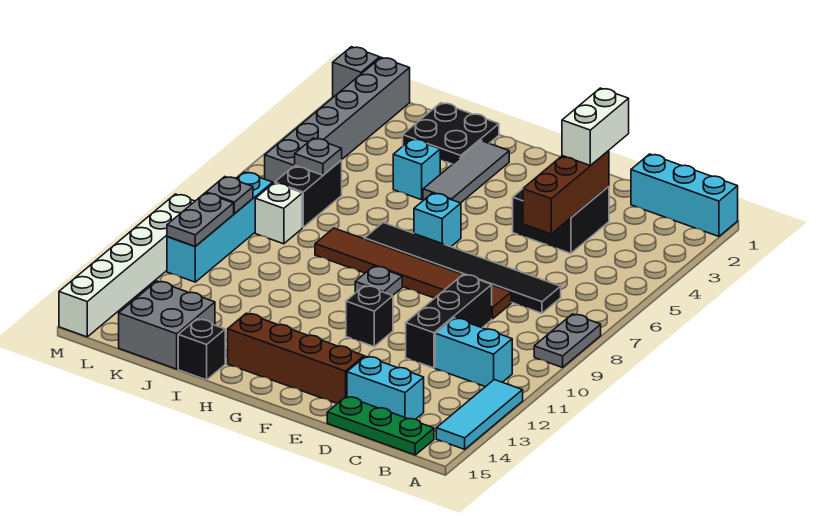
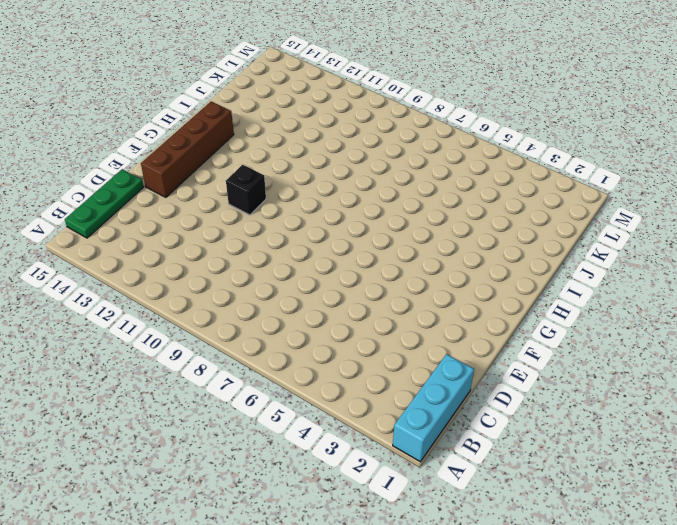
none -> grey 1x2 plate [534,314,601,368]
none -> cyan 1x3 tile [436,380,523,449]
none -> cyan 1x2 brick [435,318,512,387]
none -> black 1x6 tile [365,223,561,313]

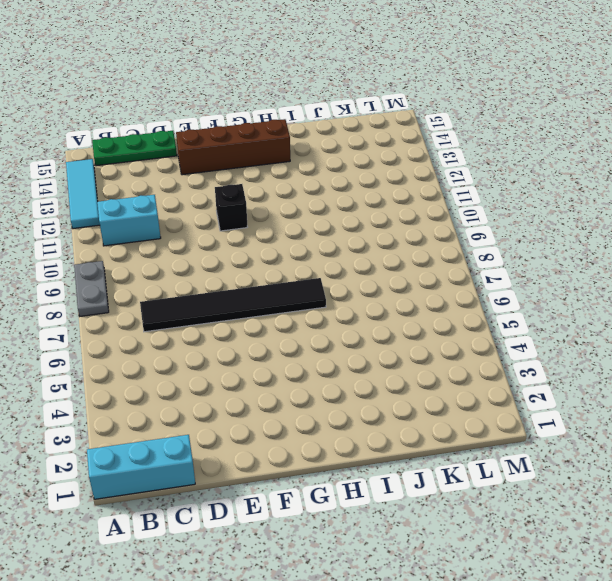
none -> cyan 1x2 brick [347,356,424,419]
none -> black 2x2 brick [513,186,609,253]
none -> brown 1x6 tile [315,228,511,319]
none -> black 1x3 brick [406,274,492,368]

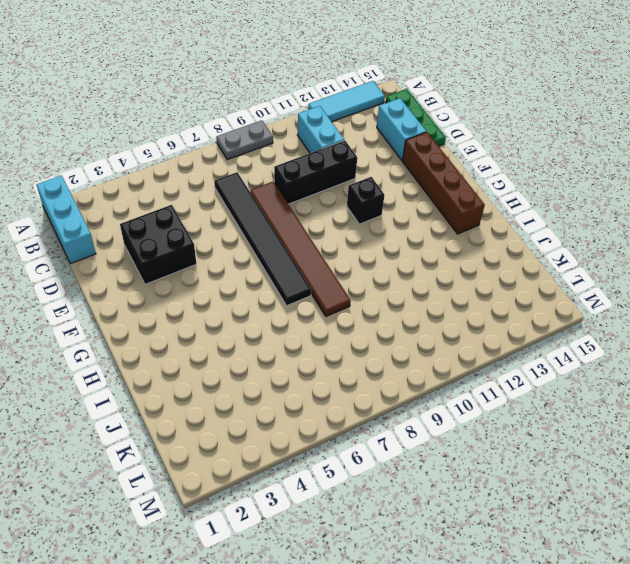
none -> cyan 1x1 brick [414,193,461,247]
none -> grey 1x1 plate [355,266,402,296]
none -> grey 1x3 tile [423,141,509,203]
none -> black 2x2 plate [403,103,499,164]

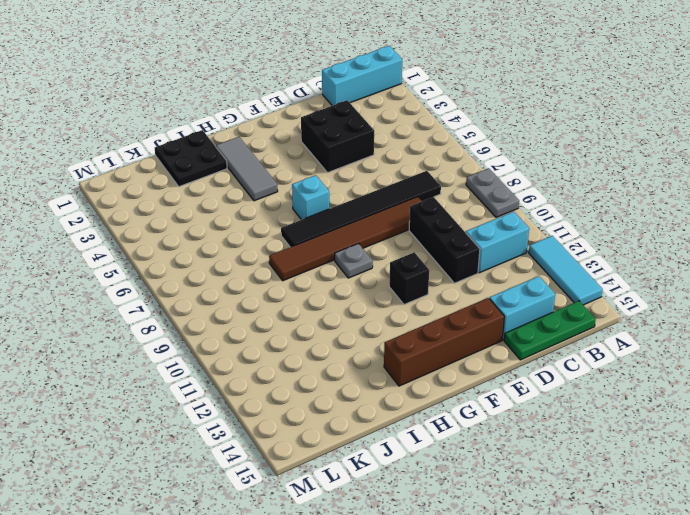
none -> cyan 1x1 brick [393,139,440,200]
none -> black 1x1 brick [178,319,225,380]
none -> grey 2x2 brick [119,281,215,369]
none -> black 1x2 brick [275,160,342,227]

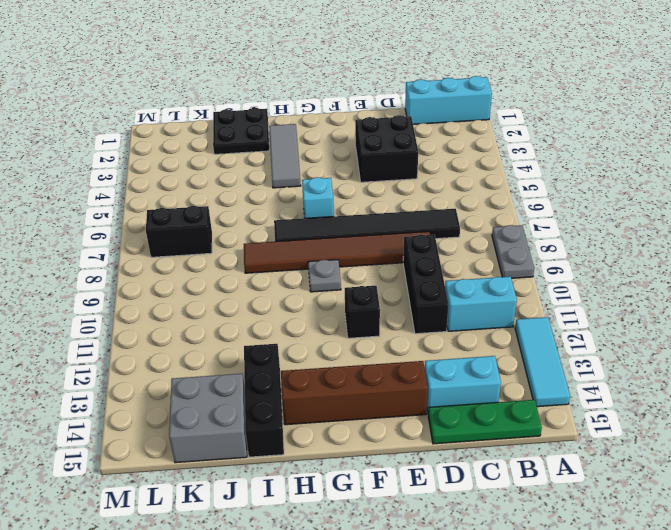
black 1x3 brick [244,344,284,457] -> black 1x1 brick [178,319,225,380]
black 1x2 brick [146,206,212,257] -> black 1x2 brick turned to [275,160,342,227]
none -> cyan 1x1 brick [393,139,440,200]
none -> white 1x1 brick [255,183,302,244]
none -> grey 1x6 brick [265,57,410,183]
none -> cyan 1x4 brick [167,172,273,282]

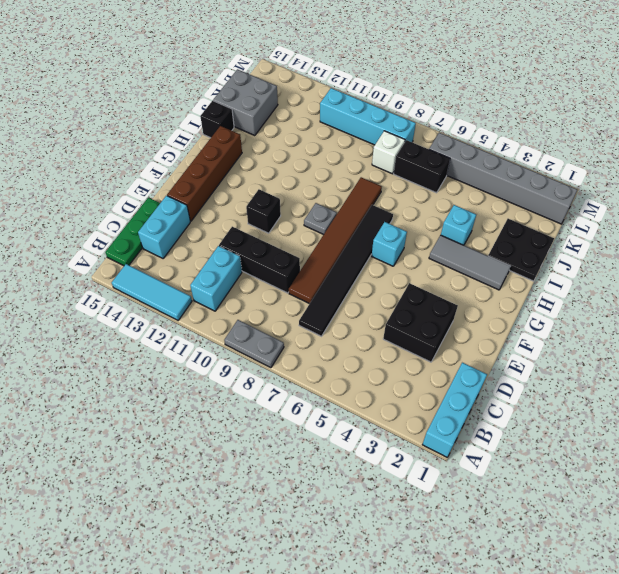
none -> grey 1x1 brick [333,47,380,97]
none -> white 1x6 brick [59,194,195,337]
none -> brown 1x3 brick [523,151,609,234]
none -> grey 1x1 plate [295,138,342,175]

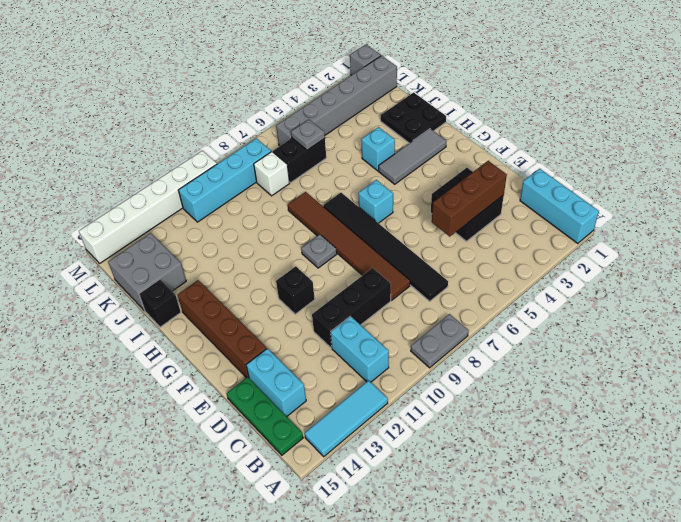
none -> grey 1x1 plate [206,177,253,214]
none -> grey 1x2 plate [167,193,234,246]
none -> white 1x2 brick [562,88,629,166]

